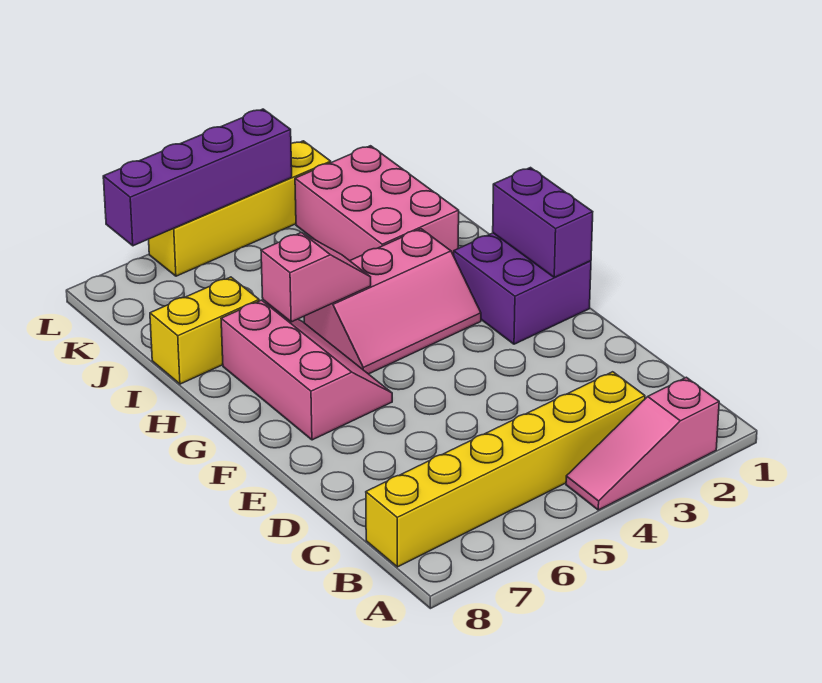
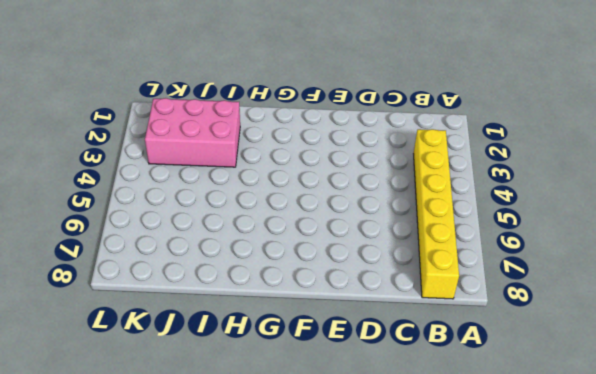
none -> pink 1x3 slope [566,377,719,510]
none -> purple 2x2 brick [454,233,591,344]

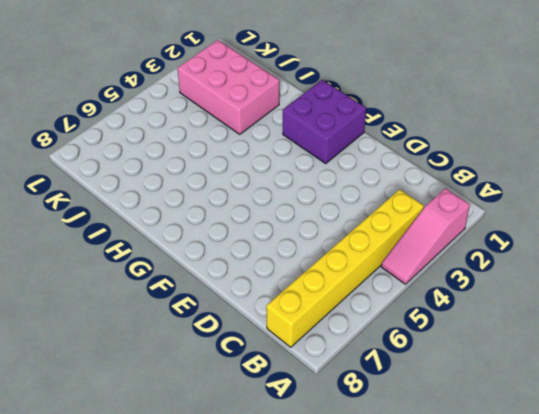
none -> pink 2x3 slope [221,300,392,440]
none -> pink 2x3 slope [304,229,481,374]

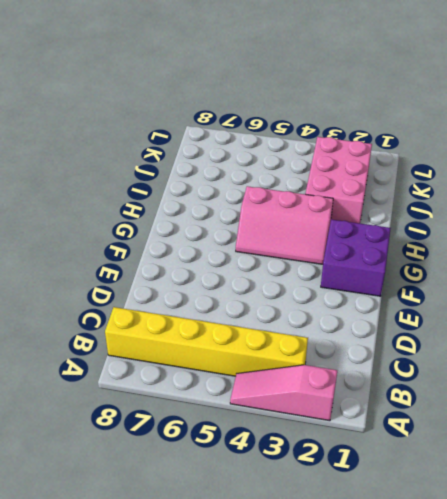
none -> pink 2x3 slope [221,300,392,440]
none -> yellow 1x2 brick [150,277,259,384]

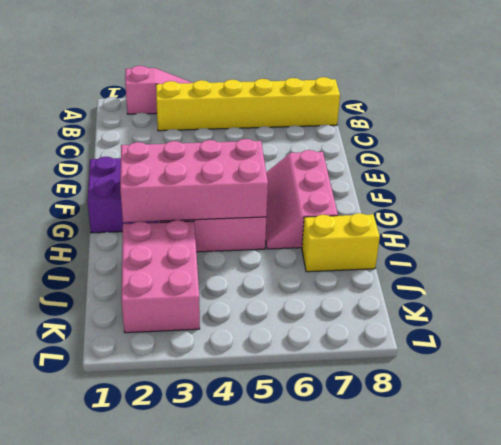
pink 2x4 brick [120,139,268,222] -> pink 1x2 slope [261,232,371,322]
none -> yellow 1x4 brick [149,141,331,276]
none -> purple 1x2 brick [493,168,593,278]

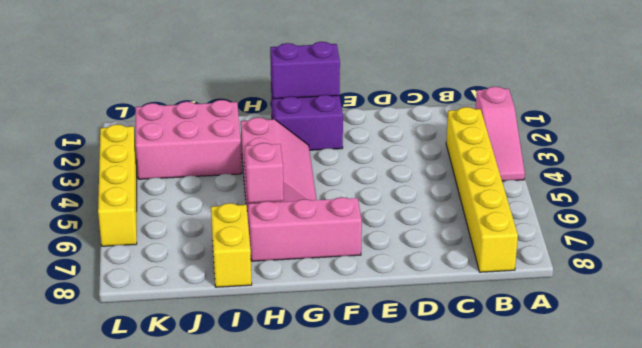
none -> purple 1x4 brick [103,109,292,246]

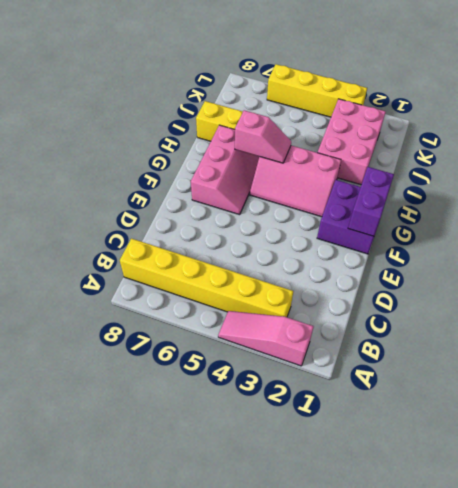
none -> purple 1x4 brick [103,109,292,246]

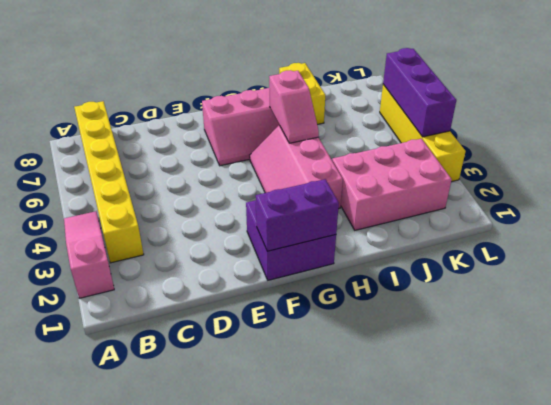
purple 1x3 brick [383,48,456,137] -> purple 1x4 brick [103,109,292,246]

